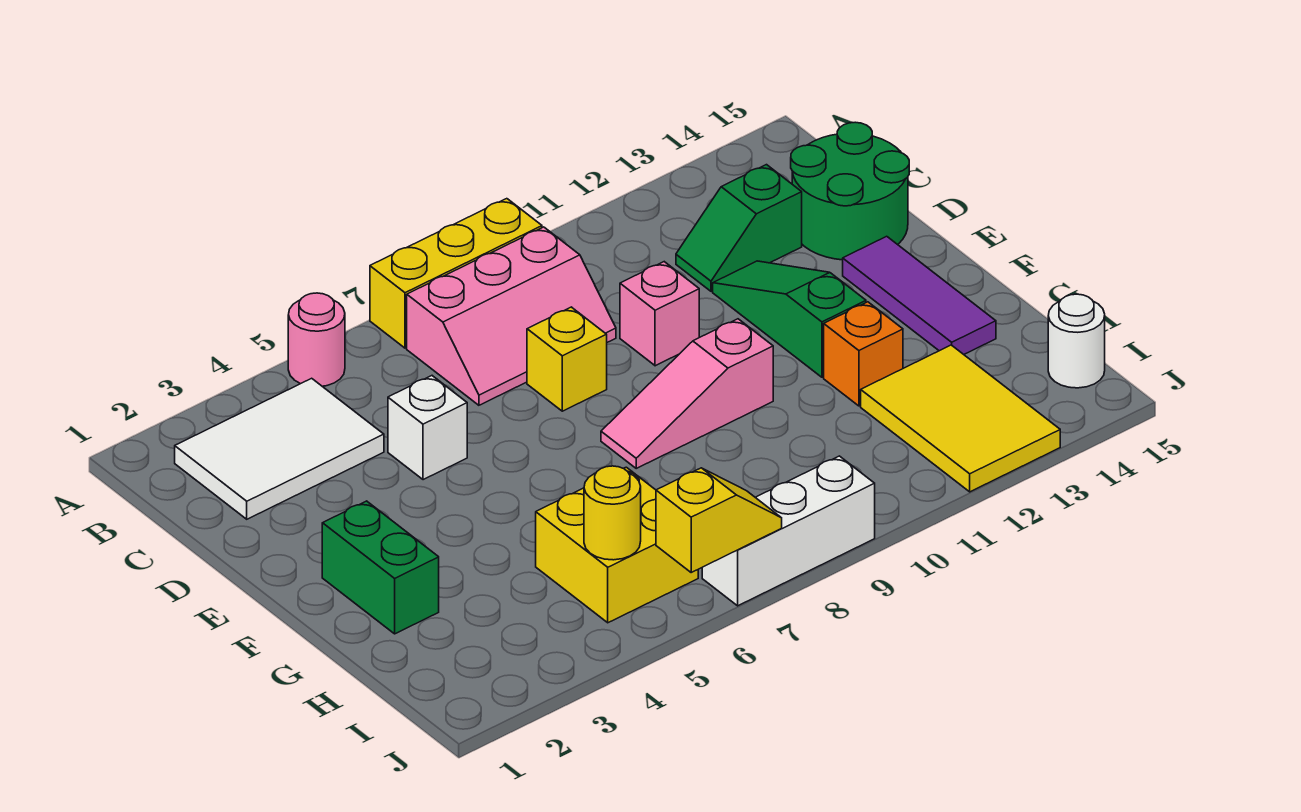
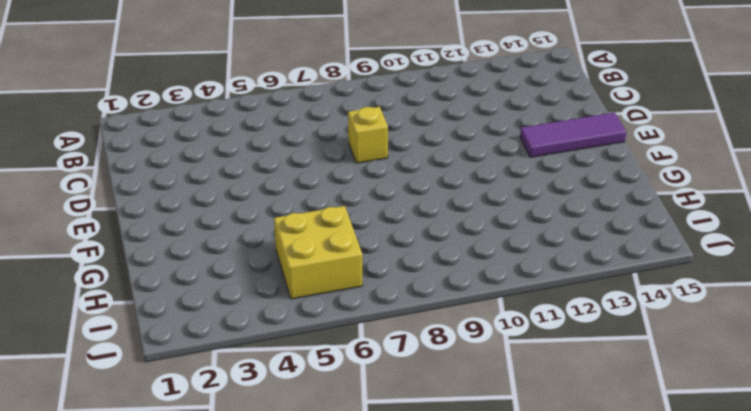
purple 1x3 tile [520,112,626,157] -> purple 1x3 tile turned to [843,236,996,354]
none -> pink 1x1 round brick [288,293,345,386]
none -> yellow 1x3 brick [370,199,542,348]
none -> white 2x3 tile [175,378,384,519]

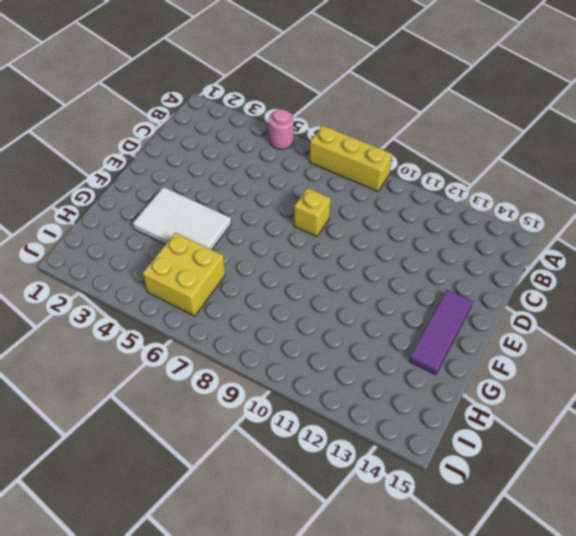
white 2x3 tile [133,187,231,250] -> white 2x3 tile moved to [175,378,384,519]
none -> pink 2x3 slope [407,227,616,405]
none -> green 1x2 slope [676,165,802,291]
none -> green 2x2 round brick [791,122,909,260]

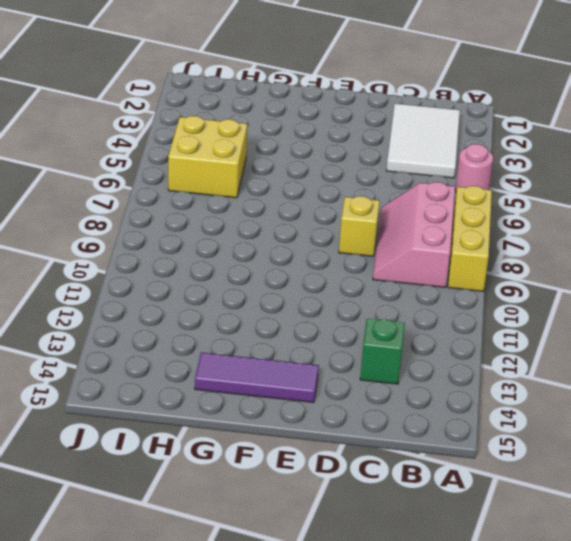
none -> green 2x2 round brick [791,122,909,260]
none -> white 1x1 brick [388,376,467,480]
none -> pink 1x1 brick [620,262,699,366]

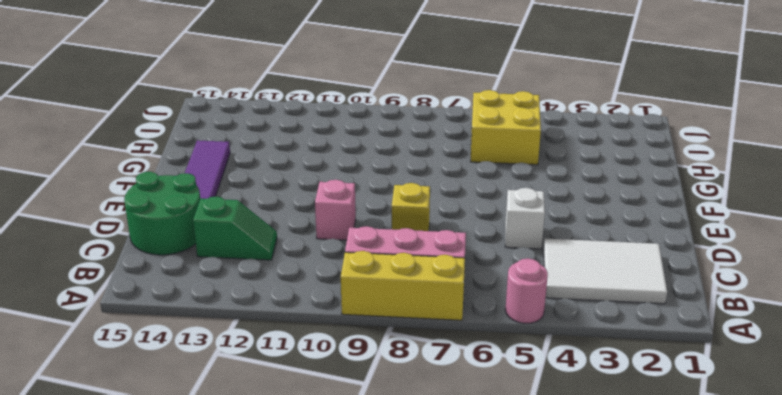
none -> green 1x3 slope [713,261,866,377]
none -> green 1x2 brick [322,501,439,634]
none -> pink 1x3 slope [601,319,773,468]

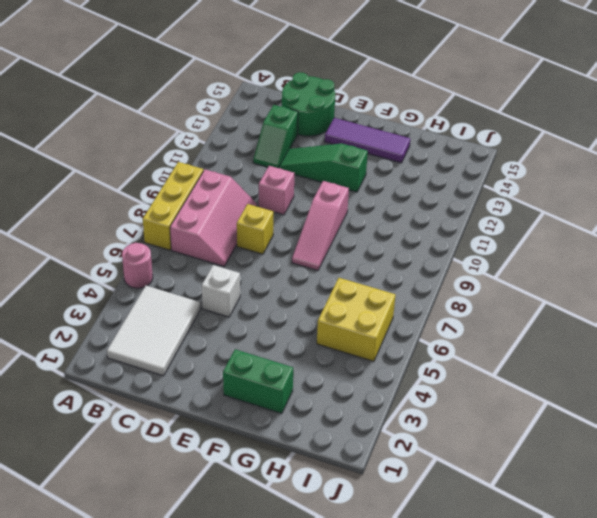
none -> orange 1x1 brick [824,302,903,406]
none -> yellow 2x3 tile [861,345,1060,492]
none -> white 1x1 round brick [1048,294,1105,388]

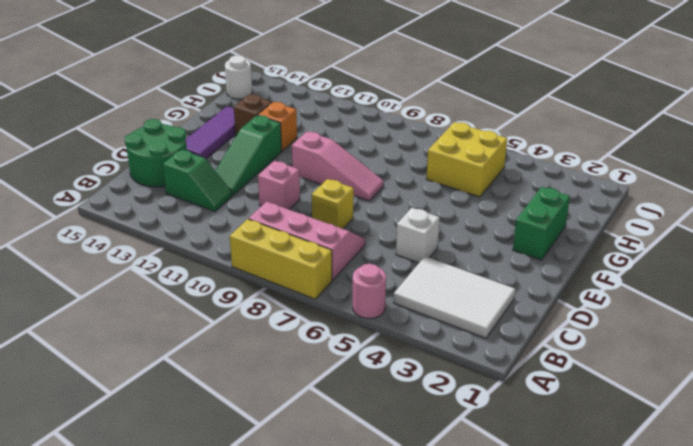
brown 1x1 brick [234,94,272,136] -> none
none -> yellow 2x3 tile [861,345,1060,492]
none -> white 1x3 brick [702,456,875,606]
none -> yellow 1x1 round brick [584,466,641,560]

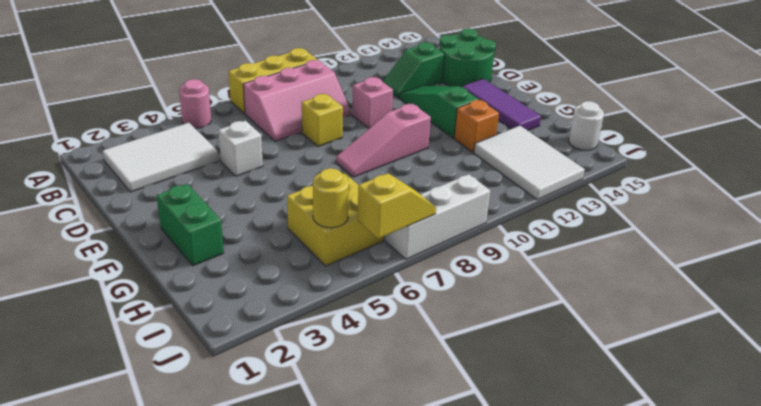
white 2x3 tile [474,126,585,200] -> yellow 2x3 tile [861,345,1060,492]

